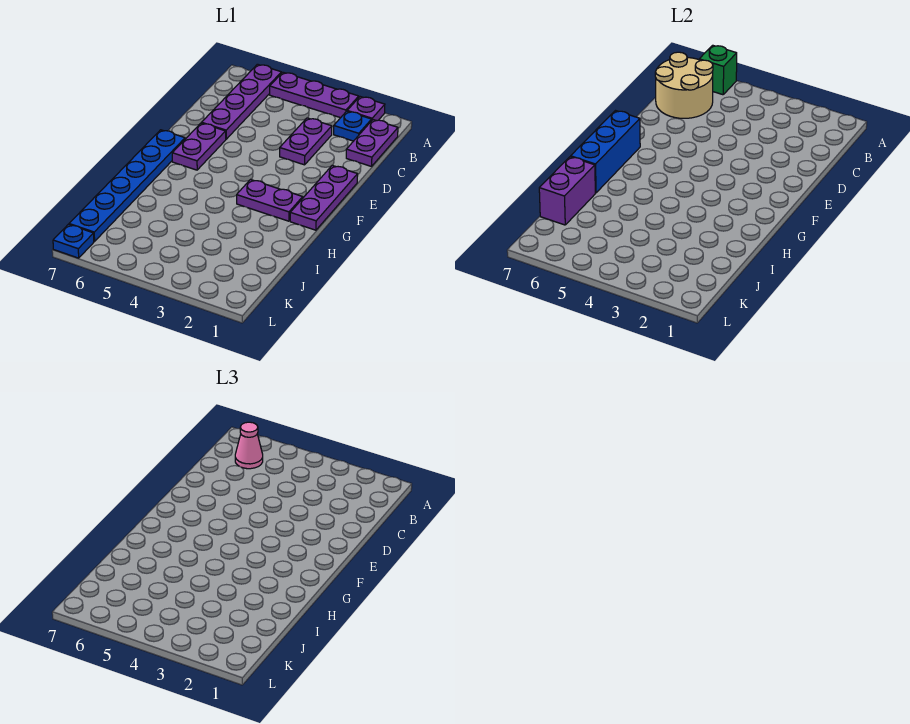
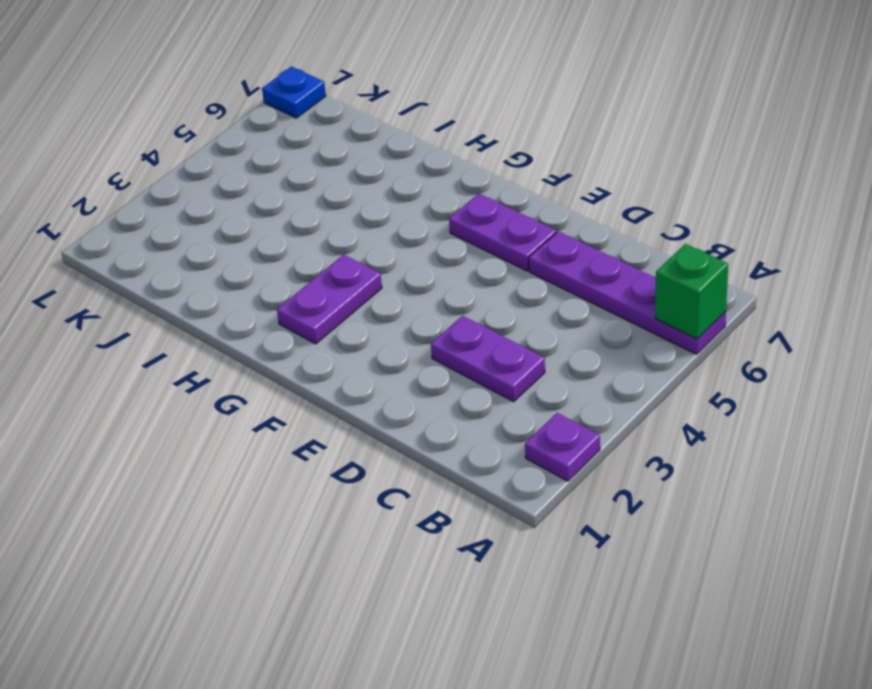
none -> purple 1x3 plate [270,72,359,118]
none -> purple 1x2 plate [346,120,398,166]
none -> blue 1x1 plate [334,111,372,141]

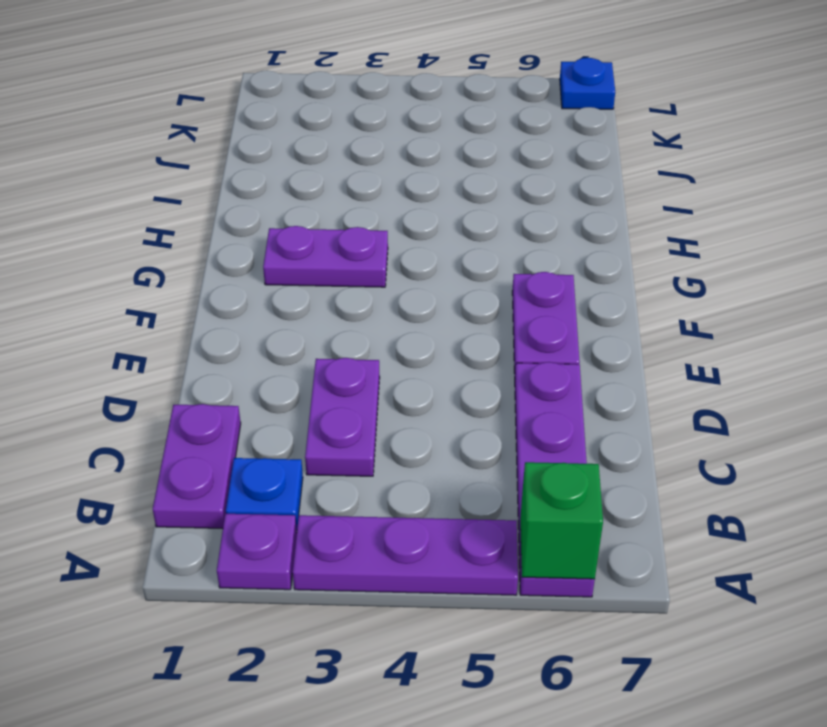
none -> purple 1x3 plate [290,166,358,230]
none -> blue 1x6 plate [69,130,185,241]
none -> tan 2x2 round brick [655,52,713,118]

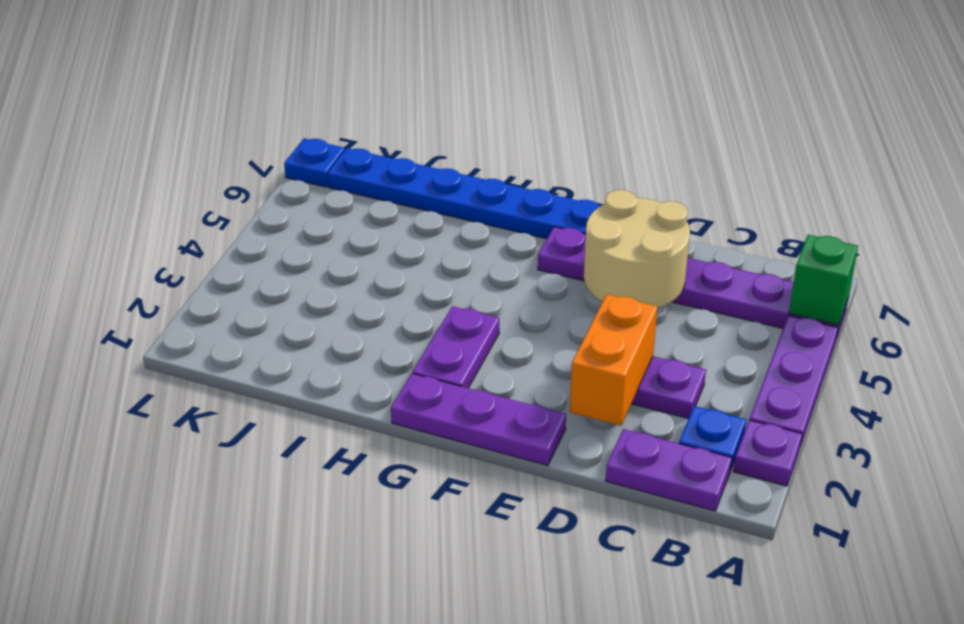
orange 1x2 brick [570,294,657,426] -> none
tan 2x2 round brick [584,190,690,308] -> tan 2x2 round brick moved to [655,52,713,118]
none -> blue 1x3 brick [571,111,640,193]
none -> purple 1x2 brick [539,157,595,225]
none -> pink 1x1 cone [235,422,263,469]

